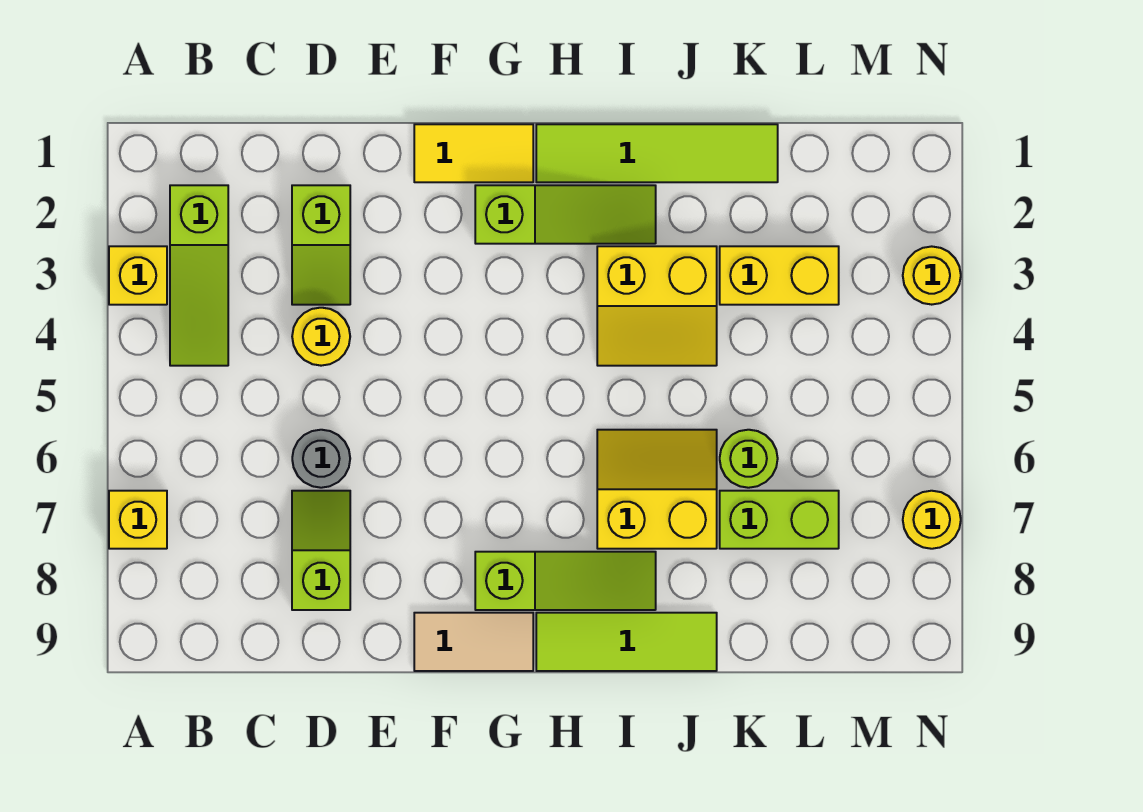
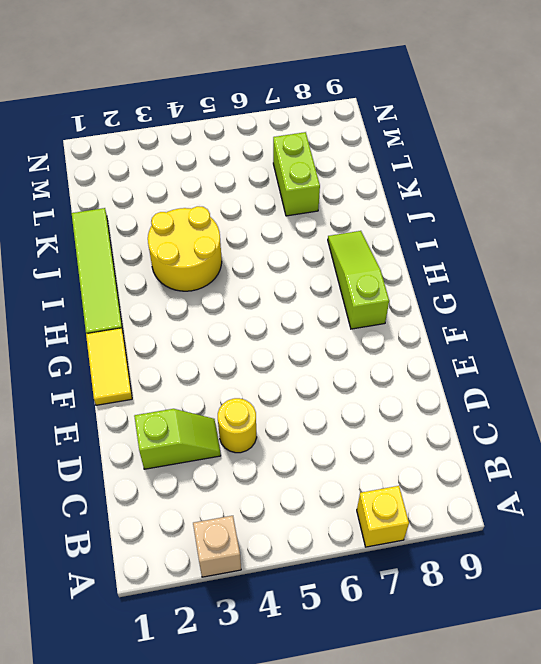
tan 1x1 brick [193,516,241,577] -> yellow 1x1 brick [109,246,167,305]
yellow 2x2 round brick [148,206,222,291] -> yellow 2x2 slope [597,246,717,366]
none -> lime 1x3 slope [170,185,228,366]
none -> grey 1x1 round brick [292,430,350,488]
none -> lime 1x2 slope [292,491,350,610]

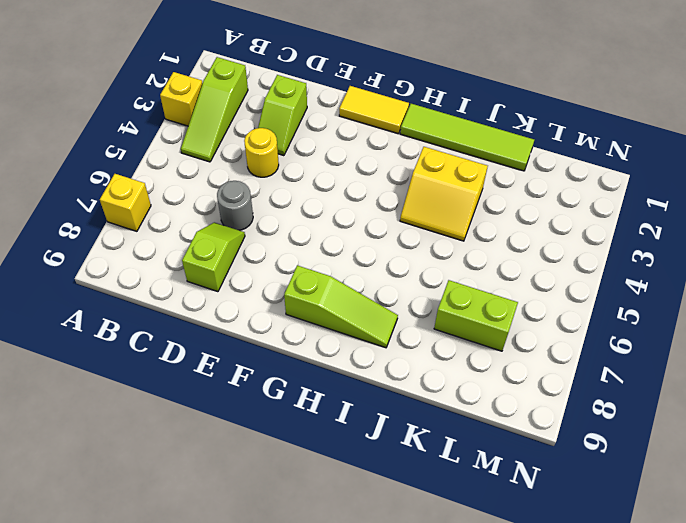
none -> tan 1x2 tile [414,613,533,671]
none -> lime 1x3 slope [475,185,656,244]
none -> lime 1x3 tile [536,613,717,671]

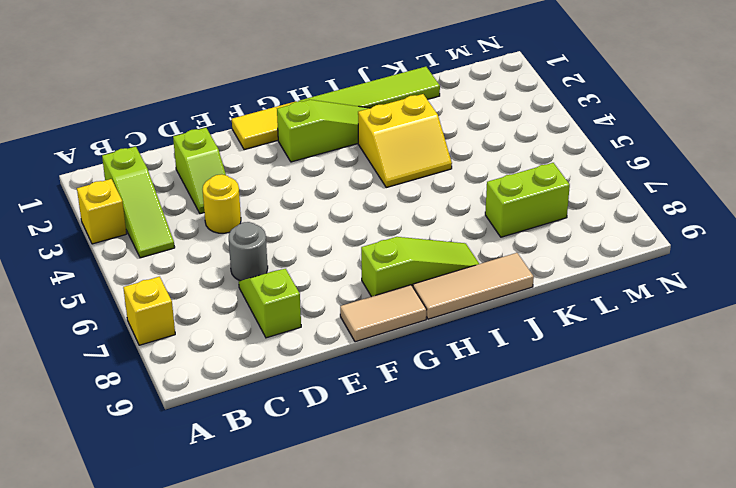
tan 1x3 tile [413,253,534,319] -> lime 1x3 tile [536,613,717,671]
none -> yellow 2x2 slope [597,430,717,549]
none -> yellow 1x2 brick [720,246,839,305]
none -> lime 1x1 round brick [720,430,778,488]

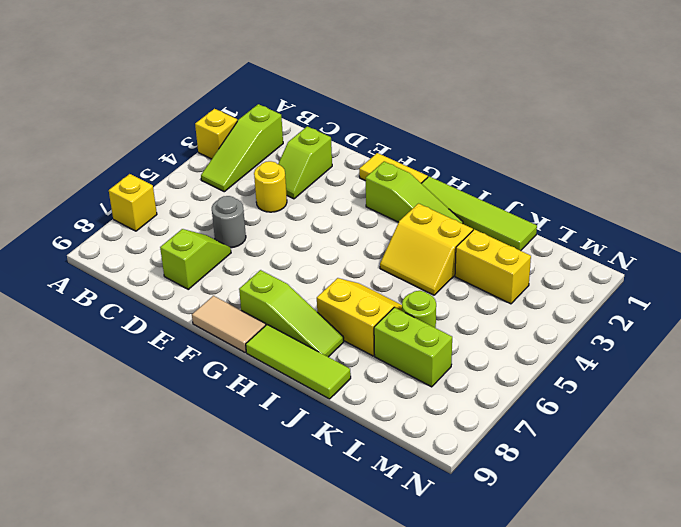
none -> yellow 1x1 round brick [903,246,961,305]
none -> yellow 1x1 round brick [903,491,961,549]

